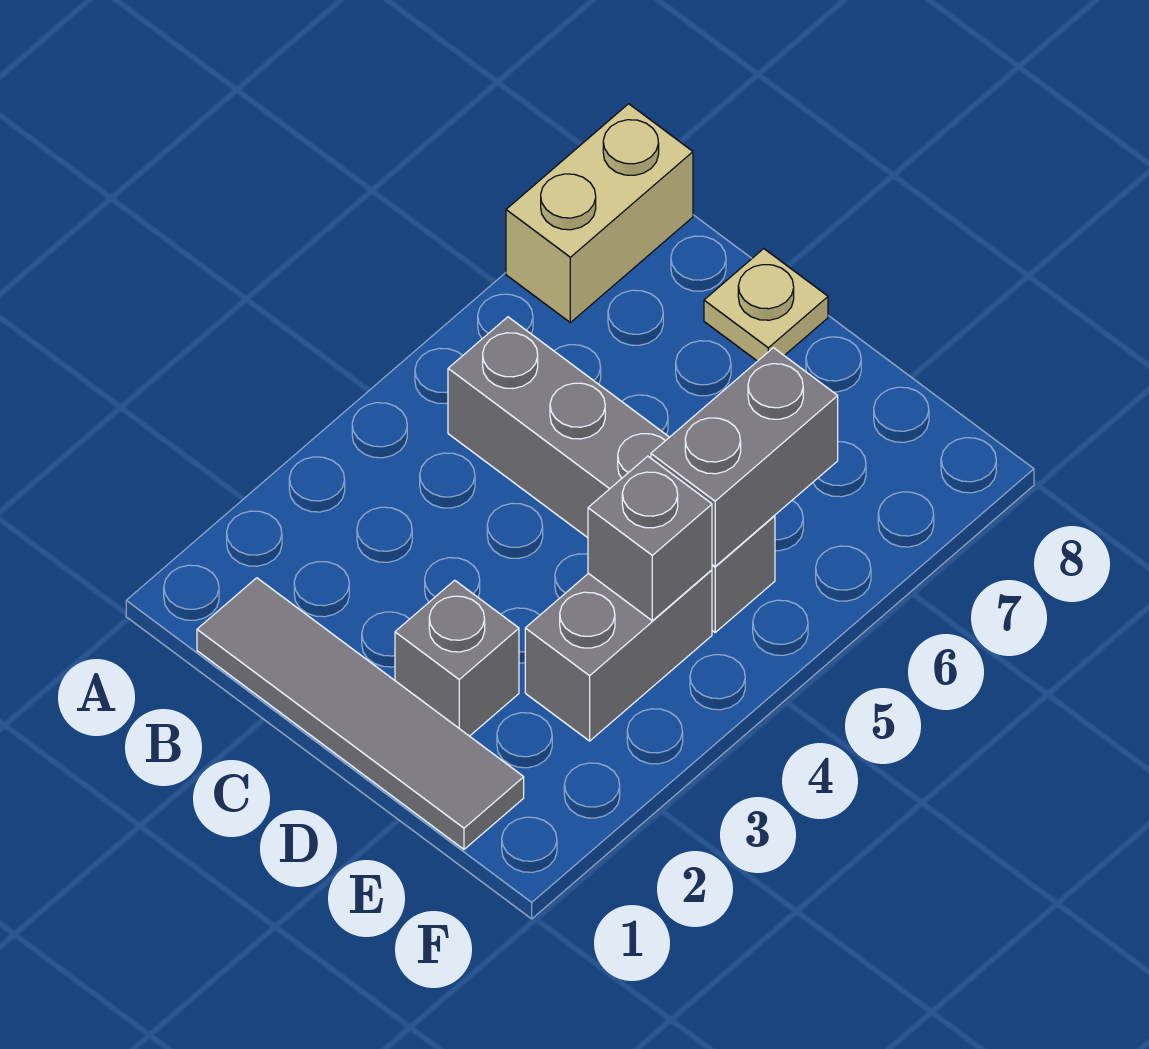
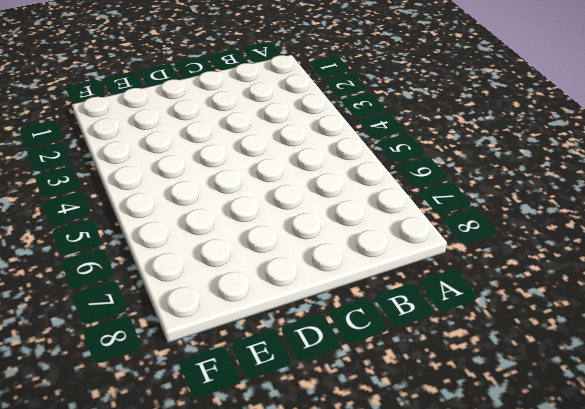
none -> tan 1x2 brick [506,104,693,322]
none -> grey 1x4 tile [197,578,524,849]

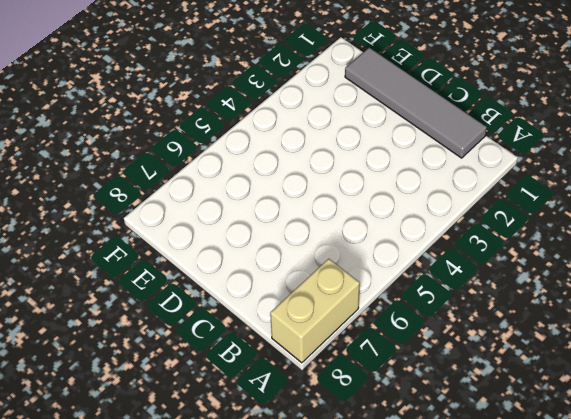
none -> grey 1x4 brick [448,317,775,632]
none -> tan 1x1 plate [704,249,828,361]

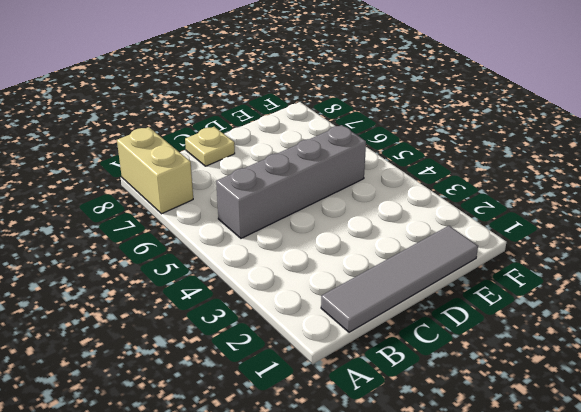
none -> grey 1x1 brick [395,580,519,736]
none -> grey 1x2 brick [525,570,712,741]

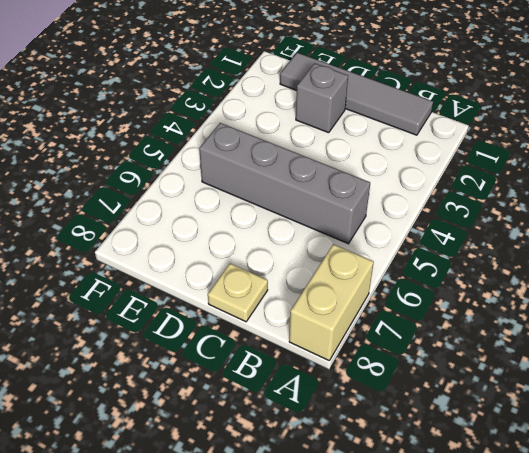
none -> grey 1x2 brick [525,570,712,741]
none -> grey 1x1 brick [588,456,712,621]

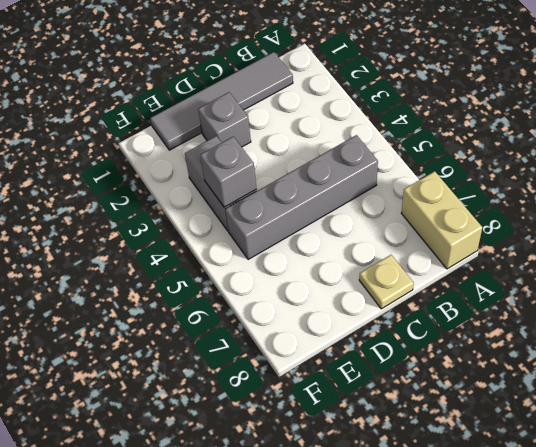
none -> grey 1x2 brick [651,348,838,566]

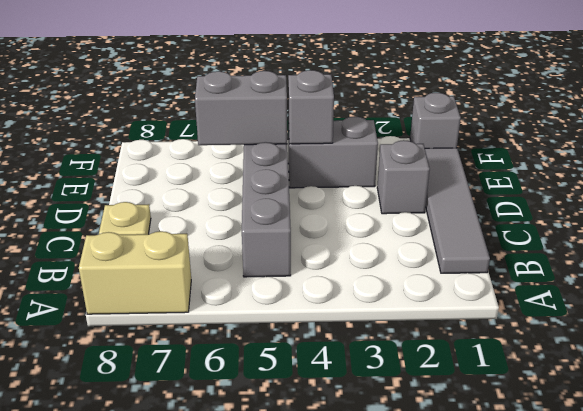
grey 1x1 brick [410,93,461,148] -> none

